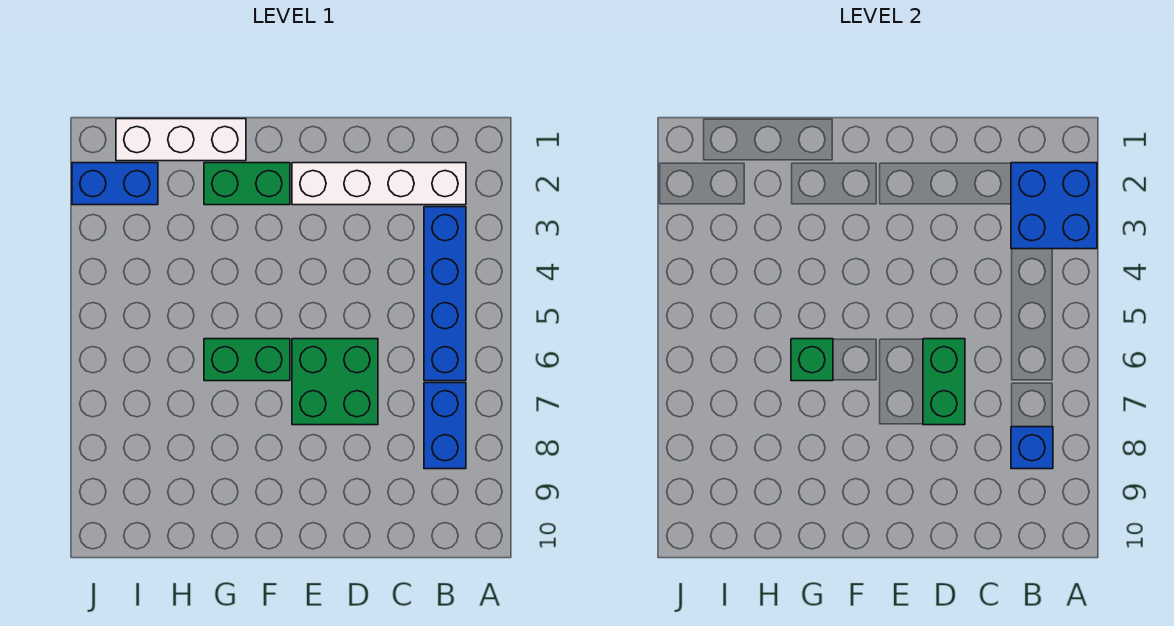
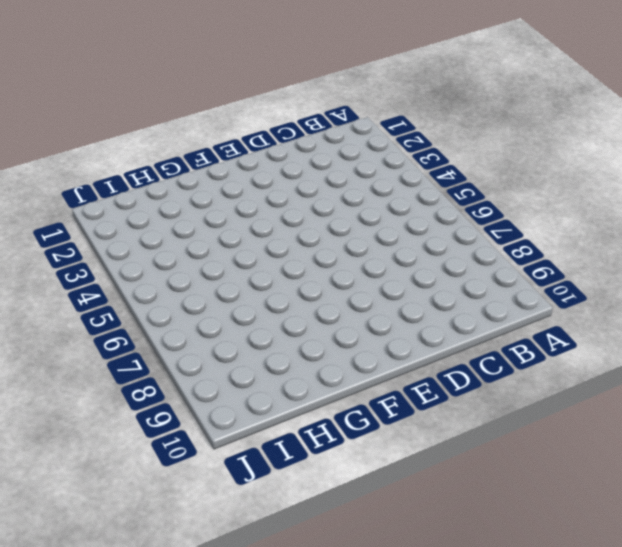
none -> white 1x4 brick [292,163,466,205]
none -> blue 1x4 brick [424,207,466,381]
none -> blue 1x2 brick [424,383,466,469]

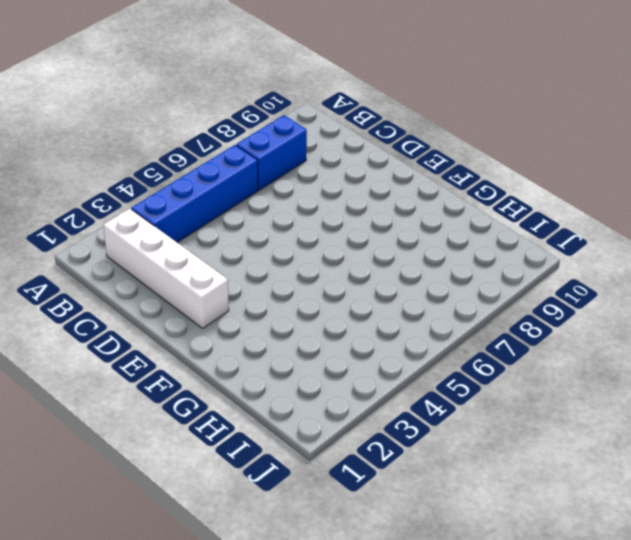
none -> green 2x2 brick [292,339,378,425]
none -> green 1x2 brick [204,163,290,205]
none -> green 1x2 brick [204,339,290,381]

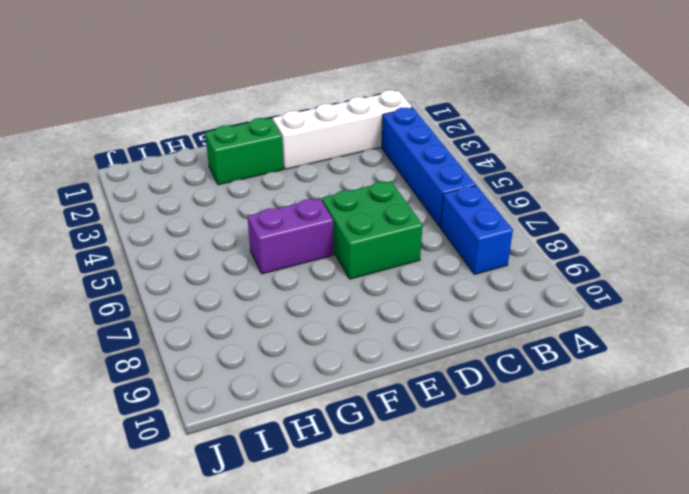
purple 1x2 brick [247,198,334,274] -> green 1x2 brick [204,339,290,381]
none -> white 1x3 brick [116,119,246,161]
none -> blue 1x2 brick [72,163,158,205]
none -> blue 2x2 brick [1011,163,1097,249]

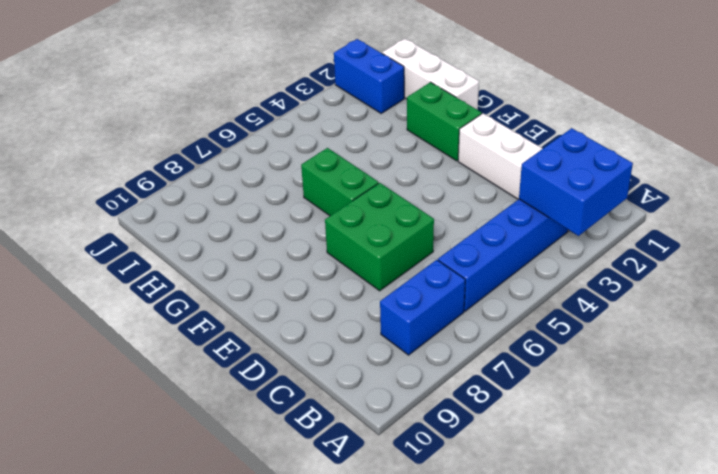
none -> blue 1x1 brick [1011,427,1053,469]
none -> green 1x2 brick [923,339,965,425]
none -> green 1x1 brick [791,339,833,381]

